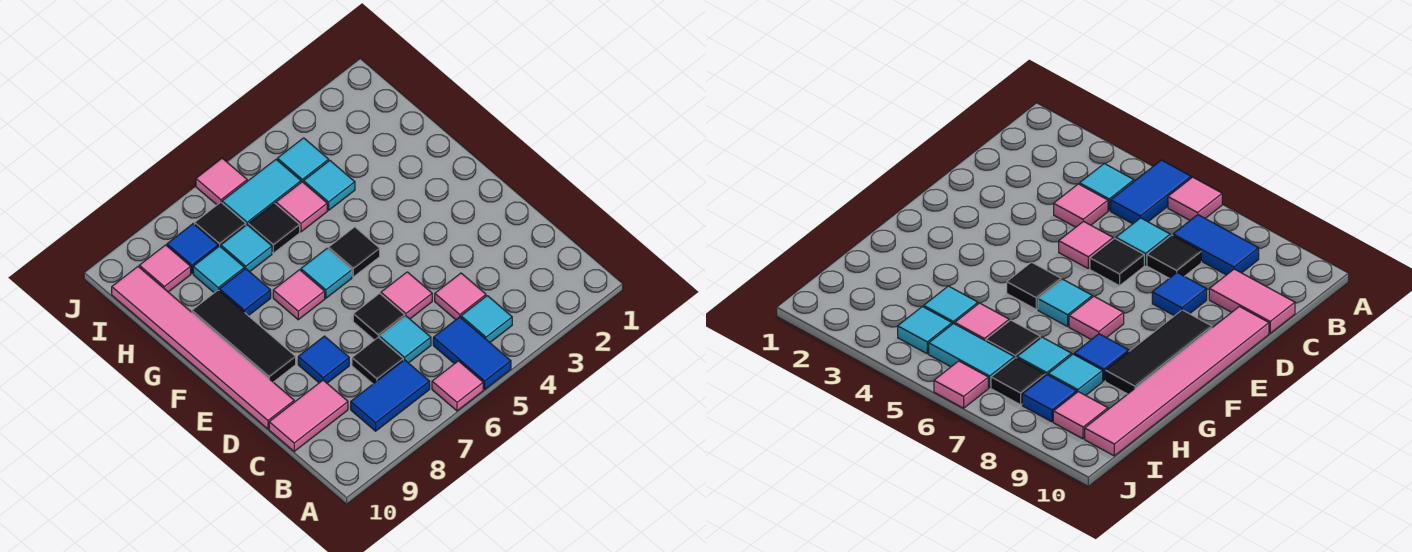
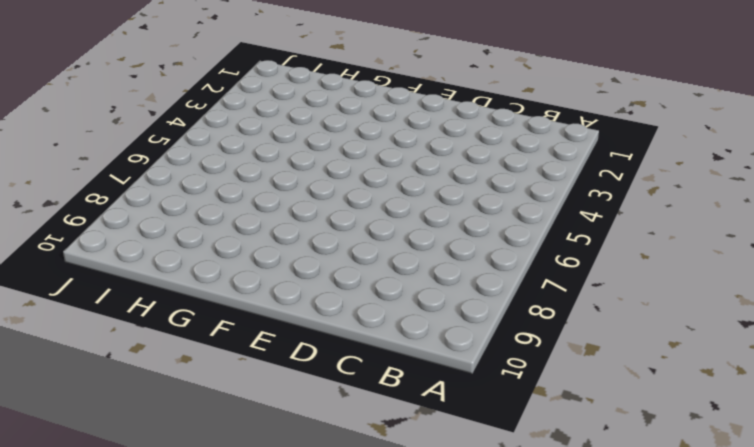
none -> blue 1x2 tile [433,317,511,389]
none -> pink 1x1 tile [432,361,483,411]
none -> cyan 1x1 tile [461,296,512,342]

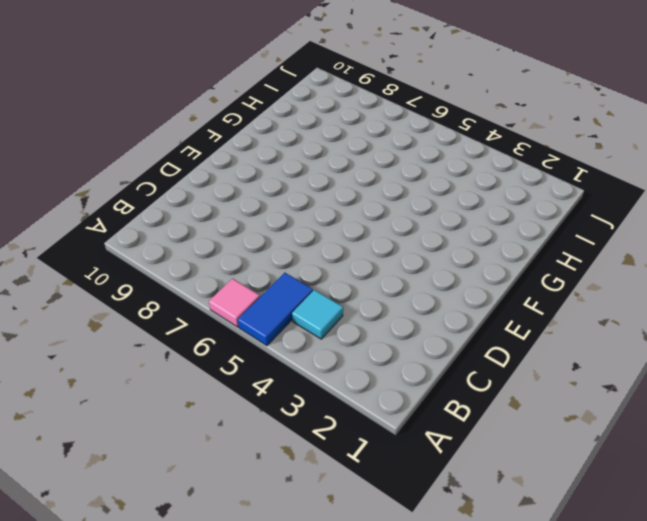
none -> blue 1x2 tile [351,360,430,431]
none -> pink 1x1 tile [435,273,486,320]
none -> cyan 1x1 tile [380,316,431,363]

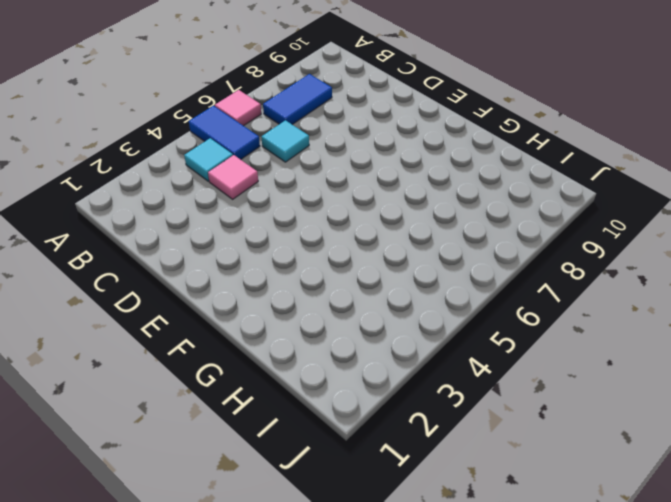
none -> black 1x1 tile [352,337,403,384]
none -> pink 1x2 tile [269,380,348,451]
none -> pink 1x1 tile [381,272,432,319]

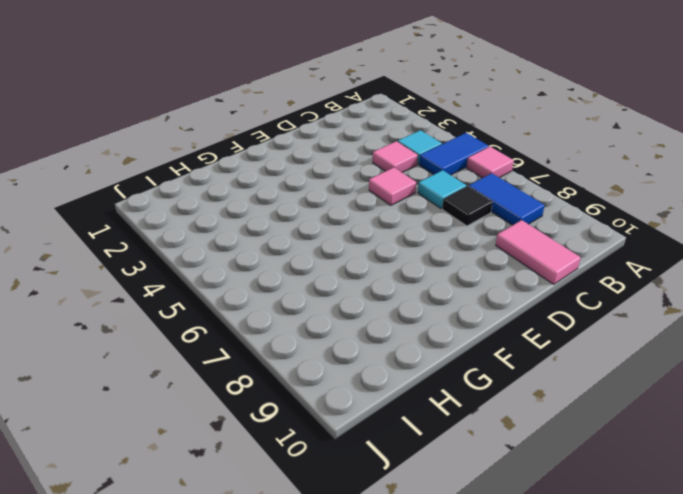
none -> black 1x1 tile [353,293,405,340]
none -> blue 1x1 tile [298,336,349,383]
none -> pink 1x6 tile [112,267,294,429]

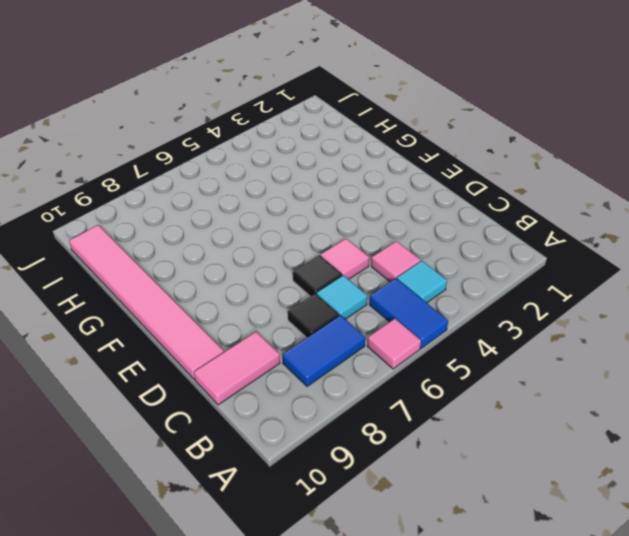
none -> blue 1x1 tile [298,336,349,383]
none -> black 1x3 tile [192,290,296,382]
none -> black 1x1 tile [328,227,380,277]

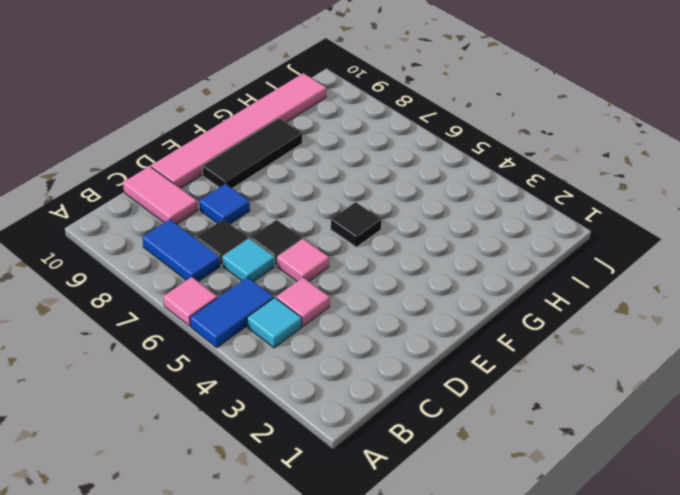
none -> cyan 1x1 tile [301,248,352,298]
none -> pink 1x1 tile [273,270,325,320]
none -> blue 1x1 tile [219,269,271,316]

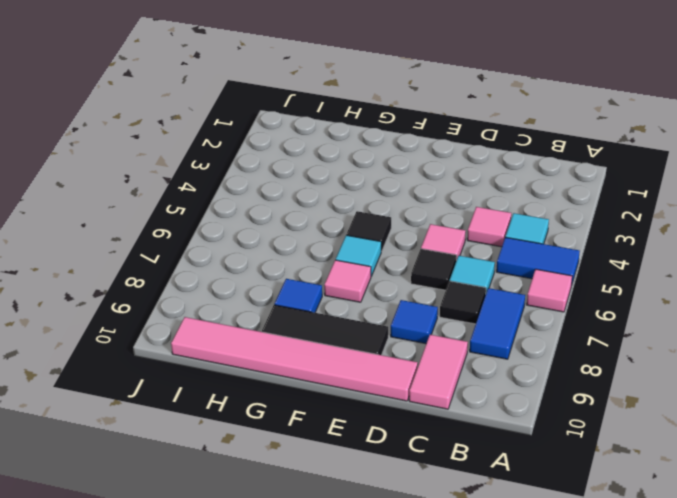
none -> cyan 1x1 tile [304,161,355,210]
none -> pink 1x1 tile [276,182,327,232]
none -> black 1x1 tile [248,203,300,253]

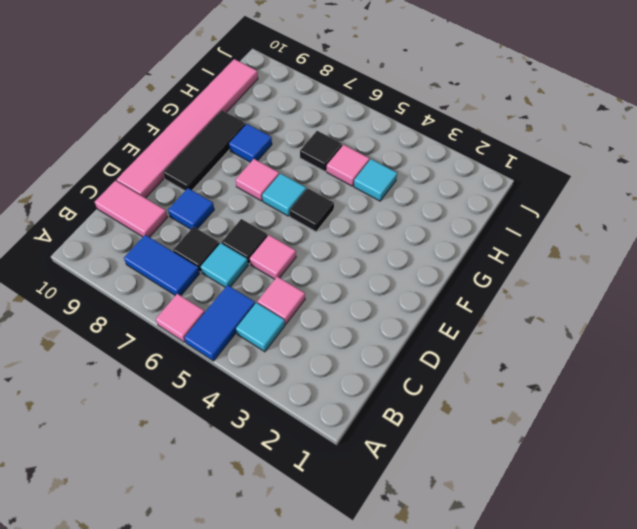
none -> cyan 1x1 tile [221,225,272,272]
none -> cyan 1x1 tile [193,246,244,293]
none -> cyan 1x1 tile [277,138,329,183]

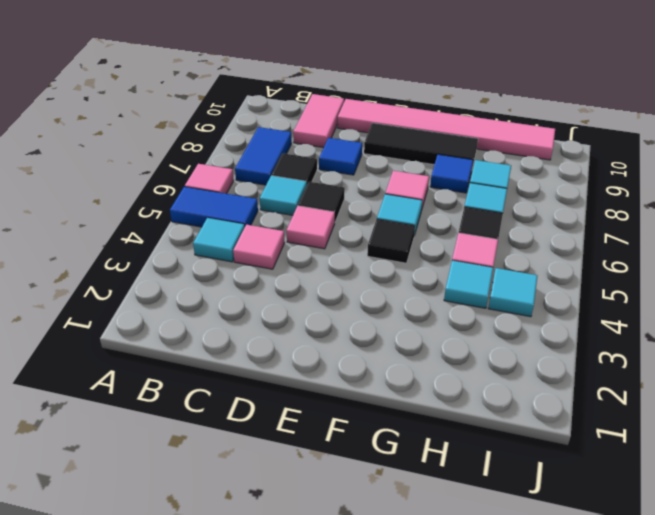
none -> cyan 1x2 tile [222,160,301,225]
none -> black 1x1 tile [195,202,246,247]
none -> blue 1x1 tile [167,224,218,273]

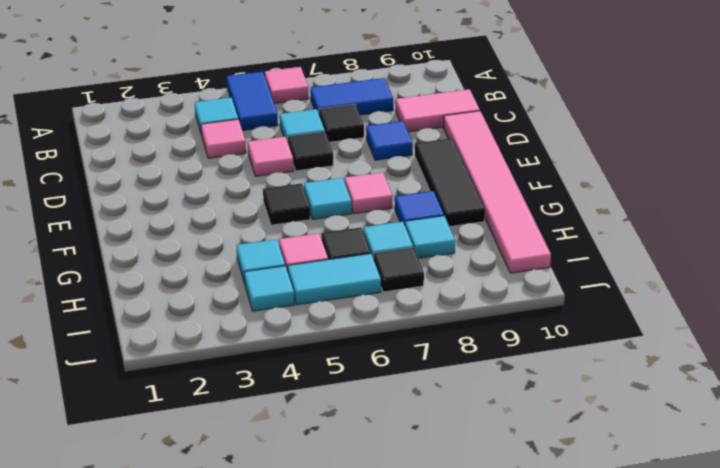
none -> blue 1x1 tile [167,224,218,273]
none -> pink 1x1 tile [139,245,191,292]
none -> pink 1x1 tile [196,158,247,205]

